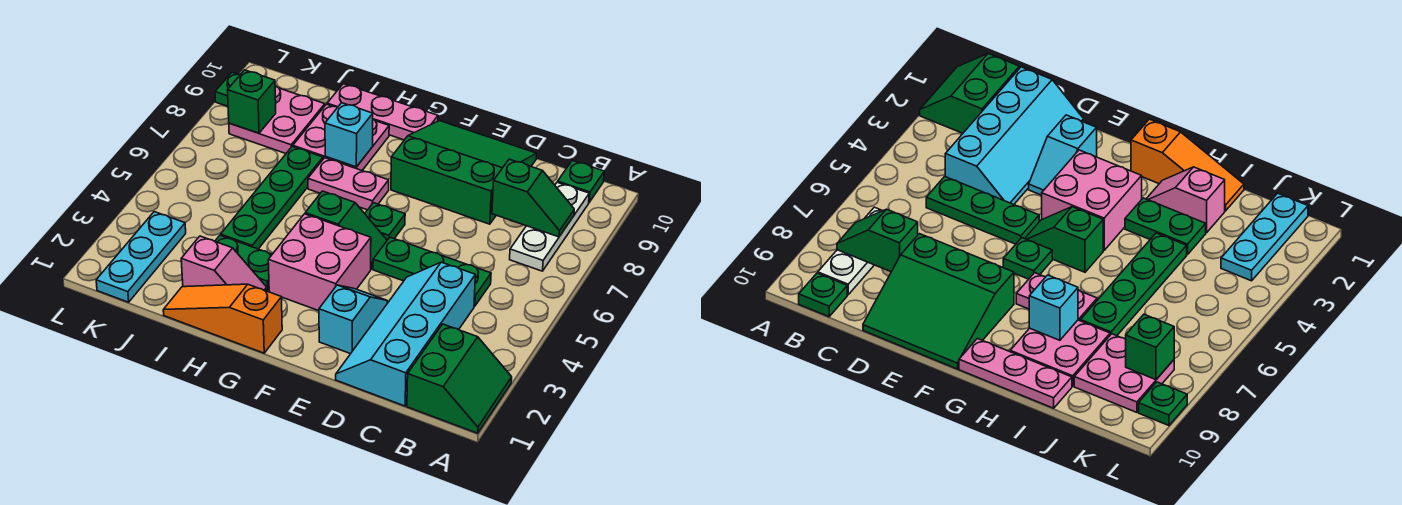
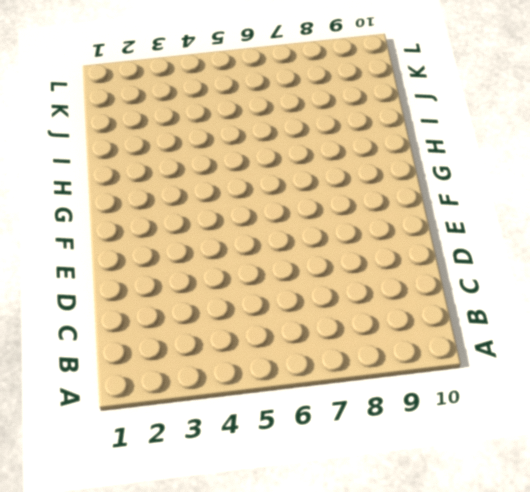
none -> green 2x2 slope [407,324,512,433]
none -> white 1x3 plate [510,182,589,271]
none -> green 1x1 plate [558,160,604,202]

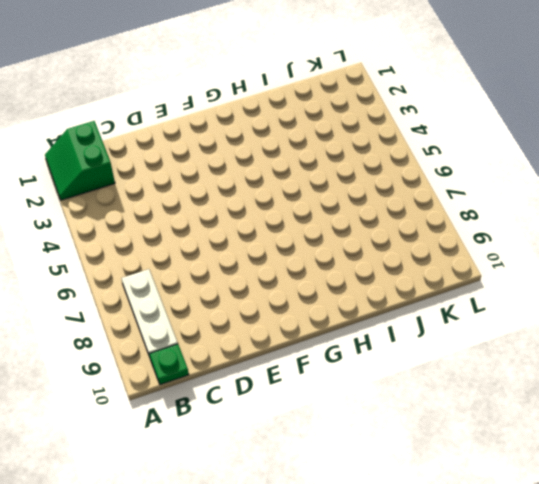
none -> cyan 2x4 slope [336,262,475,406]
none -> green 1x3 plate [373,237,491,306]
none -> green 3x3 slope [391,121,537,224]

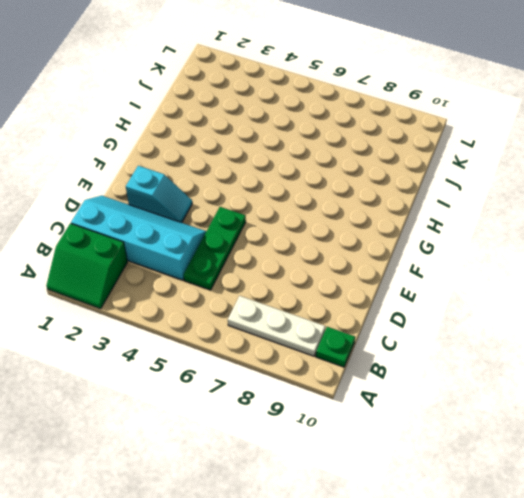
none -> green 3x3 slope [391,121,537,224]
none -> pink 2x2 brick [268,214,371,311]
none -> green 1x2 slope [305,191,387,269]

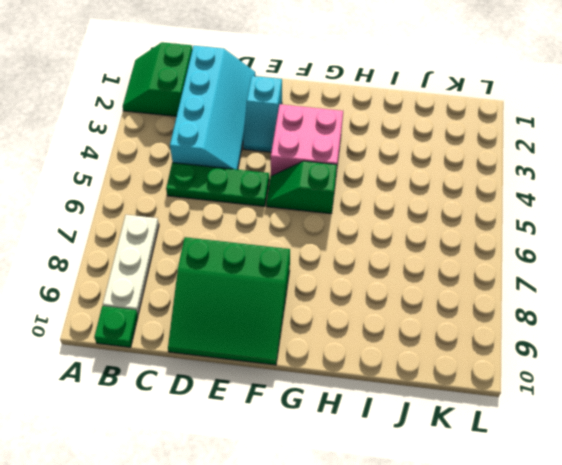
none -> green 1x1 plate [365,203,405,240]
none -> orange 1x3 slope [163,284,282,353]
none -> pink 1x2 plate [308,158,389,210]

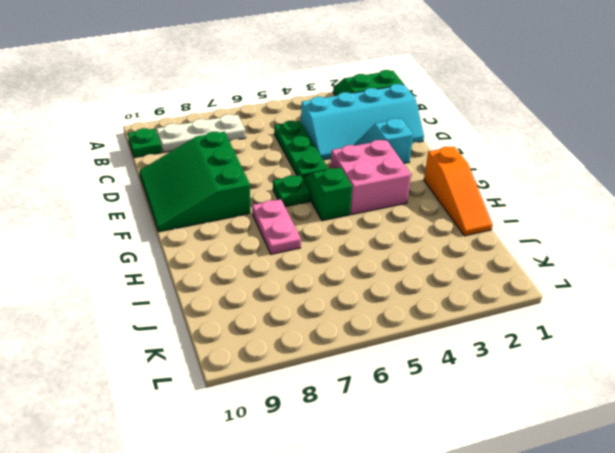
none -> pink 1x3 plate [327,84,438,140]
none -> pink 1x2 slope [181,236,267,291]
none -> green 1x2 plate [215,235,272,291]

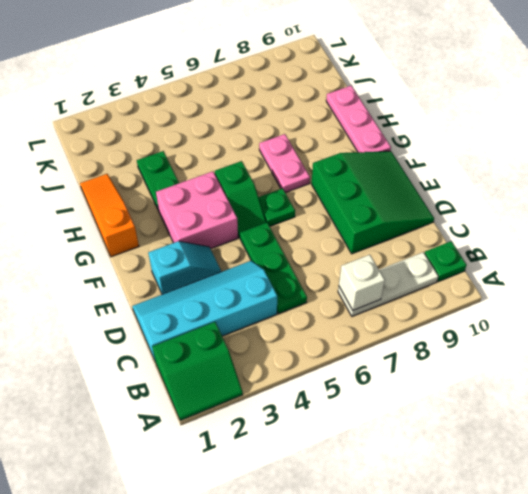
white 1x1 brick [339,255,385,310] -> none
none -> pink 1x2 slope [181,236,267,291]
none -> pink 2x2 plate [293,104,389,170]
none -> green 1x4 plate [221,147,323,249]

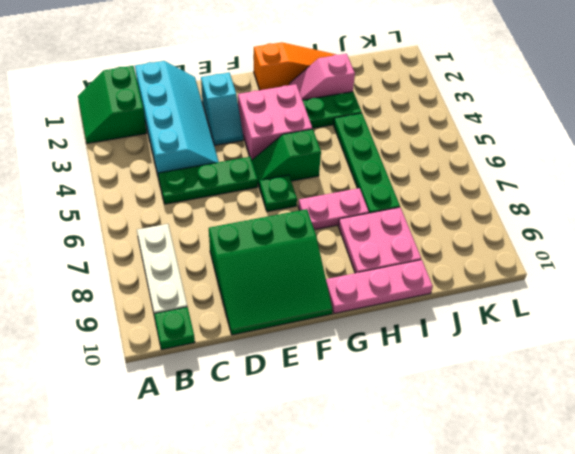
none -> pink 2x2 plate [229,86,325,153]
none -> cyan 1x3 plate [96,212,186,302]
none -> green 1x1 plate [215,72,240,106]

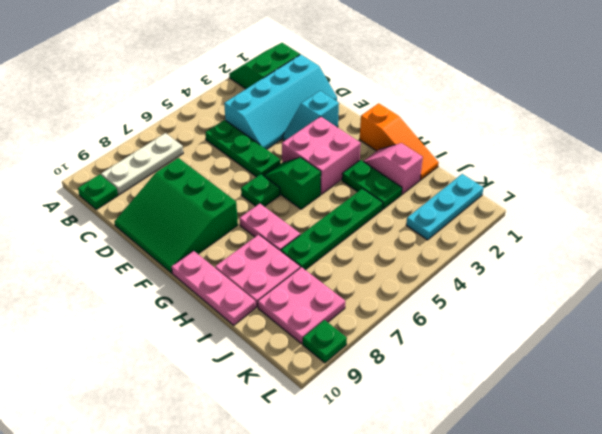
none -> green 1x2 slope [492,159,574,237]
none -> cyan 1x1 brick [325,103,373,167]
none -> green 1x1 brick [228,70,276,133]

